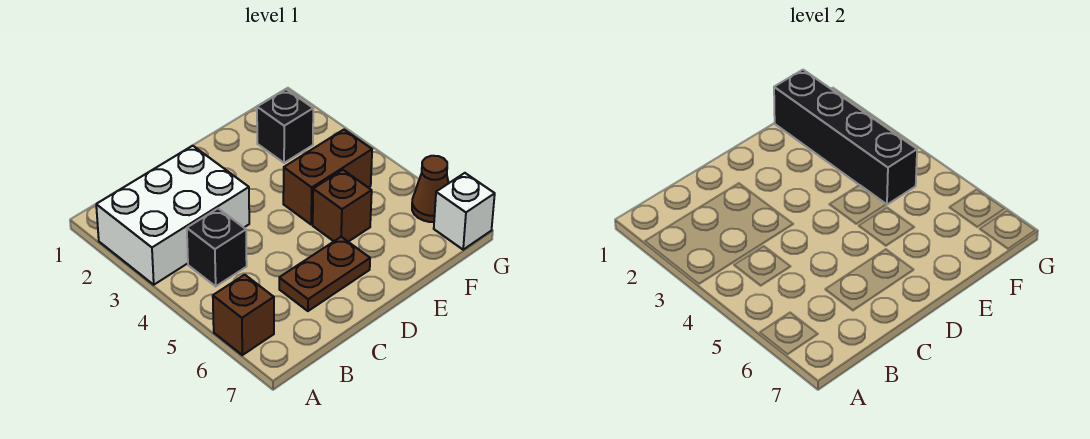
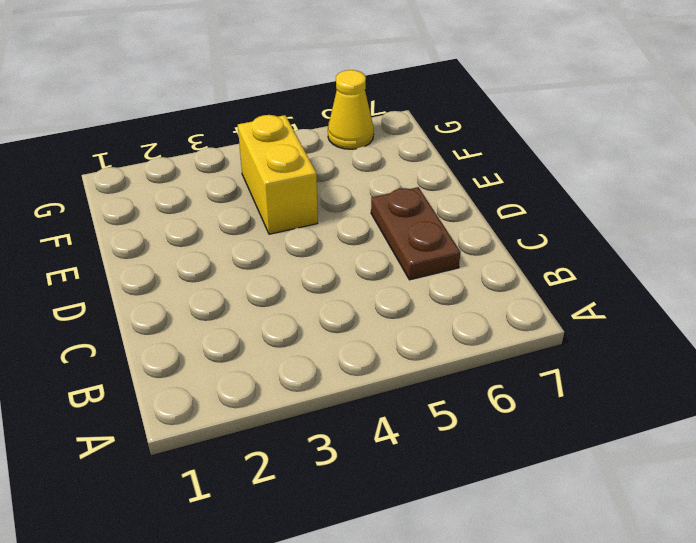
yellow 1x2 brick [238,115,318,234] -> brown 1x2 brick [283,130,372,224]
yellow 1x1 cone [328,70,374,149] -> brown 1x1 cone [412,156,449,222]
none -> white 2x3 brick [96,146,249,285]
none -> brown 1x1 brick [213,275,274,355]

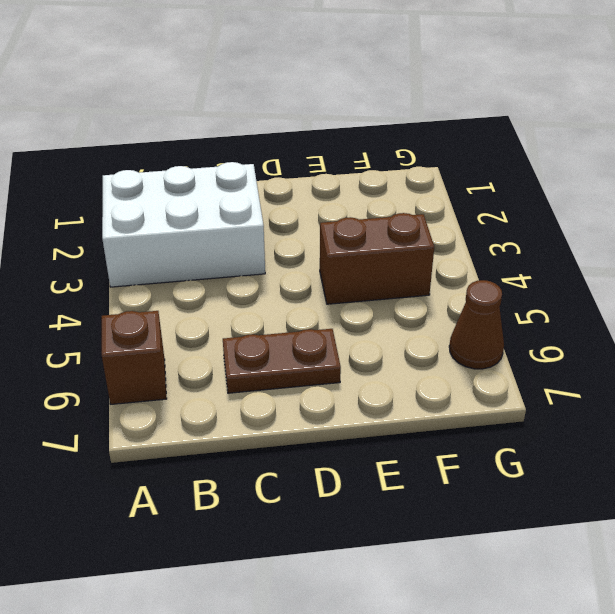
none -> black 1x1 brick [187,209,247,286]
none -> brown 1x1 brick [313,170,372,242]

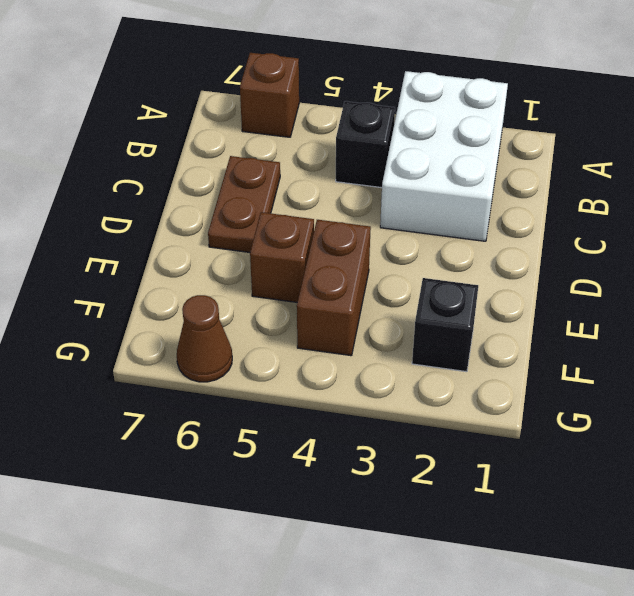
none -> white 1x1 brick [434,173,495,250]
none -> black 1x4 brick [774,70,917,205]

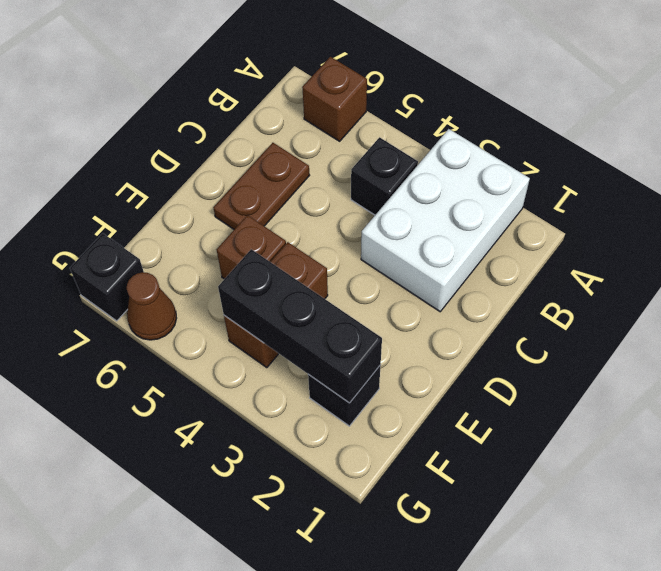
black 1x3 brick [218,249,382,403] -> black 1x4 brick [774,70,917,205]
black 1x1 brick [70,233,144,321] -> white 1x1 brick [434,173,495,250]

